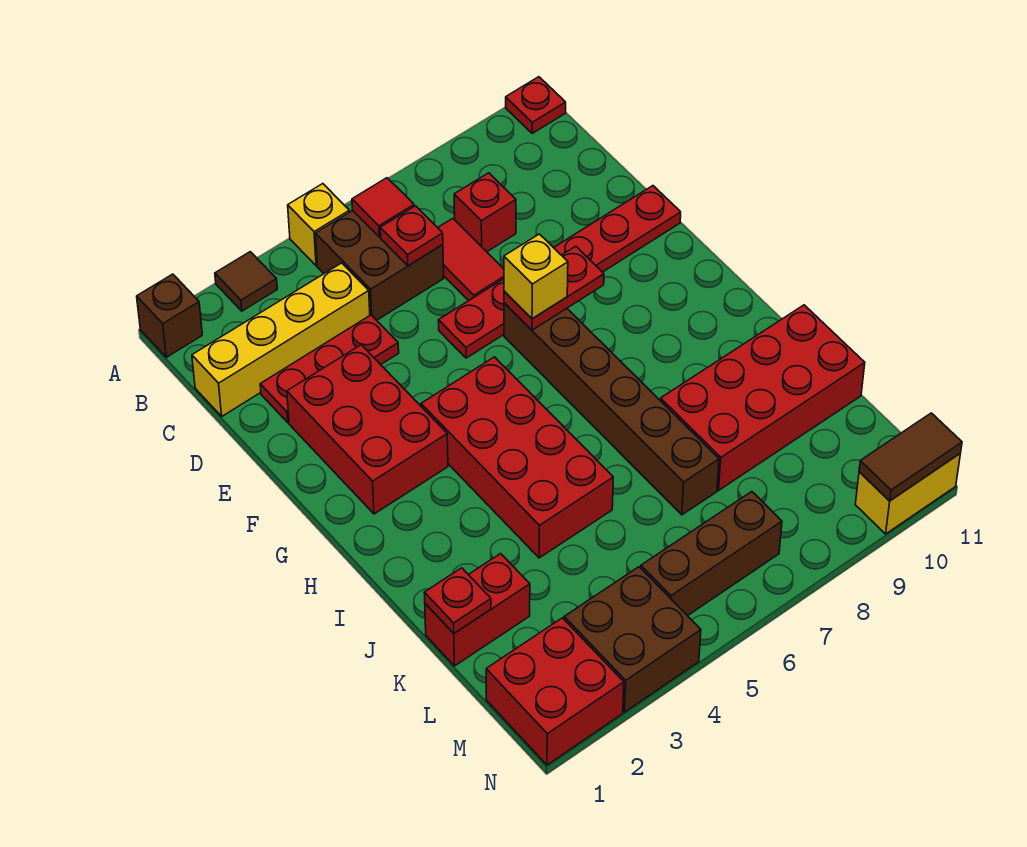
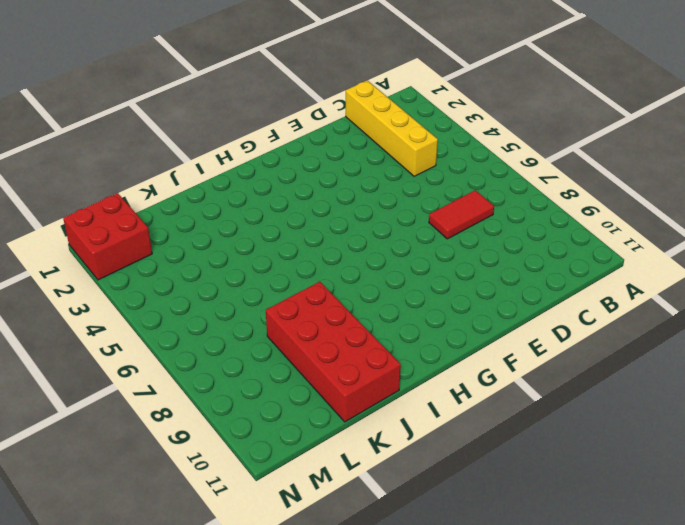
none -> brown 1x1 brick [137,274,202,357]
none -> brown 1x1 tile [215,252,277,311]
none -> yellow 1x1 brick [288,184,349,266]

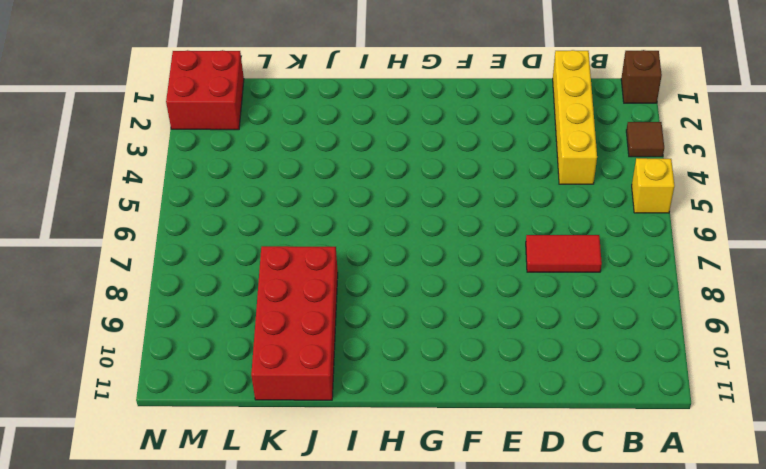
none -> red 1x1 plate [506,77,566,134]
none -> brown 2x2 brick [315,211,444,320]
none -> red 1x1 brick [454,173,516,252]

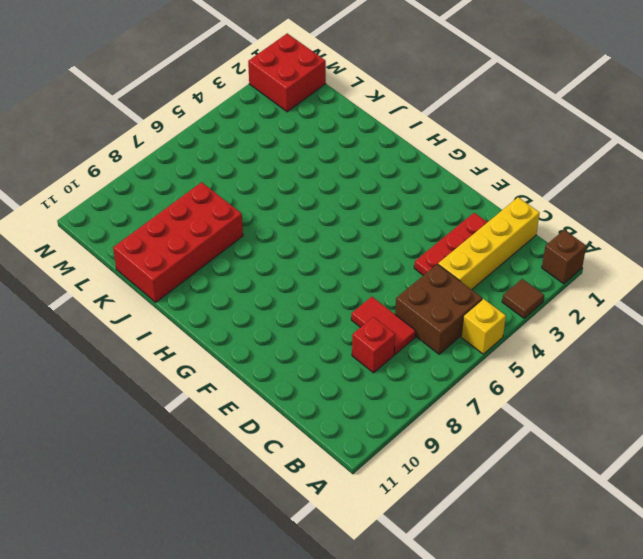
none -> red 1x1 plate [506,77,566,134]
none -> red 2x3 brick [287,345,448,514]
none -> red 1x6 plate [438,186,681,358]

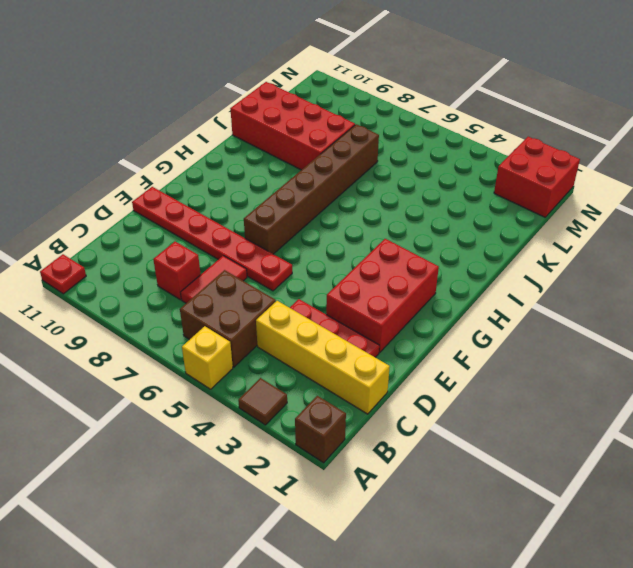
none -> red 2x4 brick [421,357,613,558]
none -> red 1x2 brick [425,554,530,666]
none -> brown 2x2 brick [564,567,701,712]

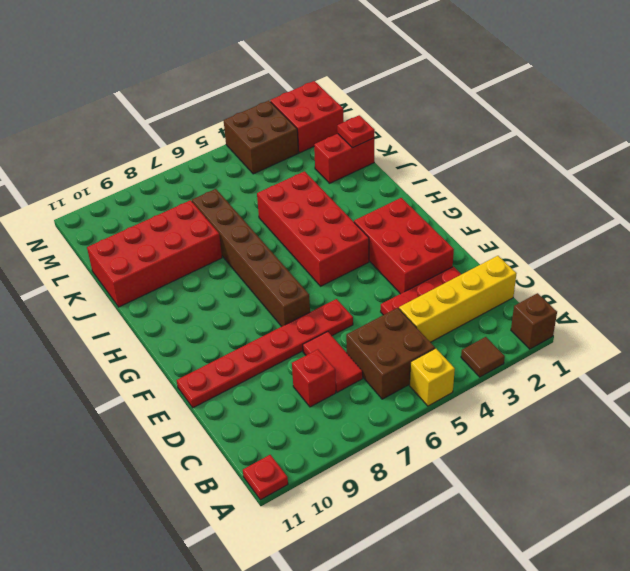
none -> brown 1x3 brick [641,492,782,616]
none -> yellow 1x2 brick [855,454,960,534]
none -> red 1x1 tile [352,178,414,237]

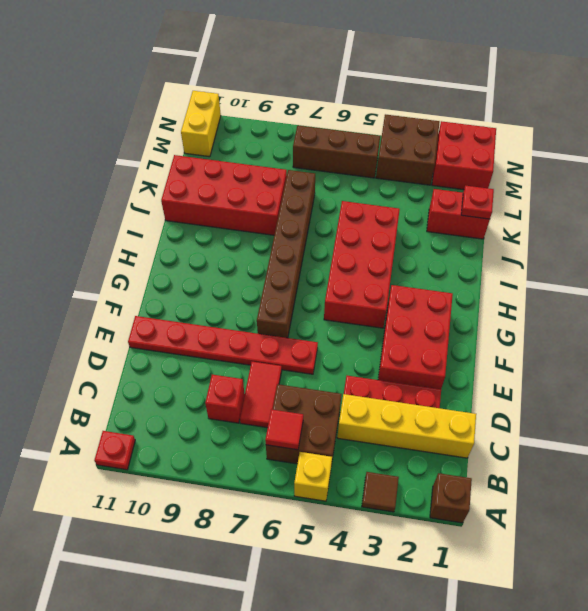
yellow 1x2 brick [181,91,221,157] -> yellow 1x2 brick turned to [855,454,960,534]
none -> red 1x1 plate [380,206,443,266]
none -> red 1x2 plate [504,246,604,330]
none -> brown 1x2 tile [859,413,962,501]

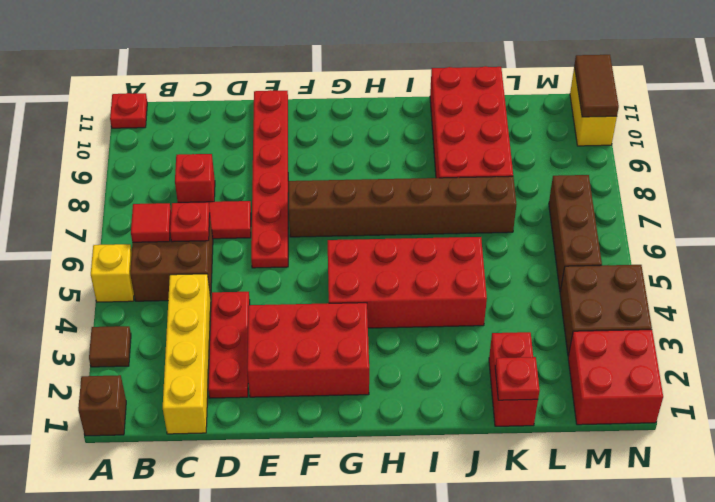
none -> red 1x2 plate [504,246,604,330]
none -> yellow 1x1 brick [504,234,568,319]

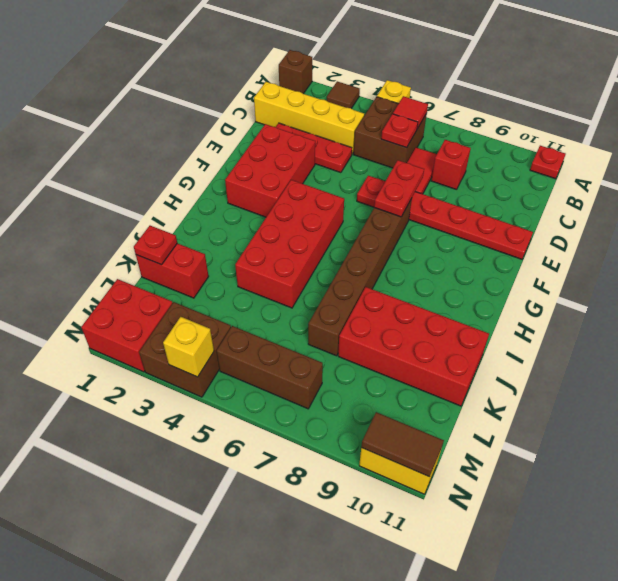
red 1x2 plate [374,160,424,217] -> red 1x2 plate turned to [504,246,604,330]
yellow 1x1 brick [163,317,214,377] -> yellow 1x1 brick moved to [504,234,568,319]

